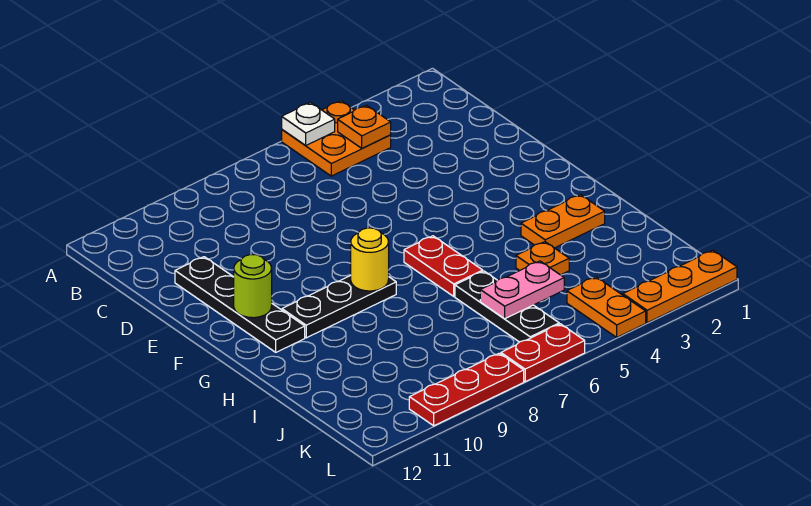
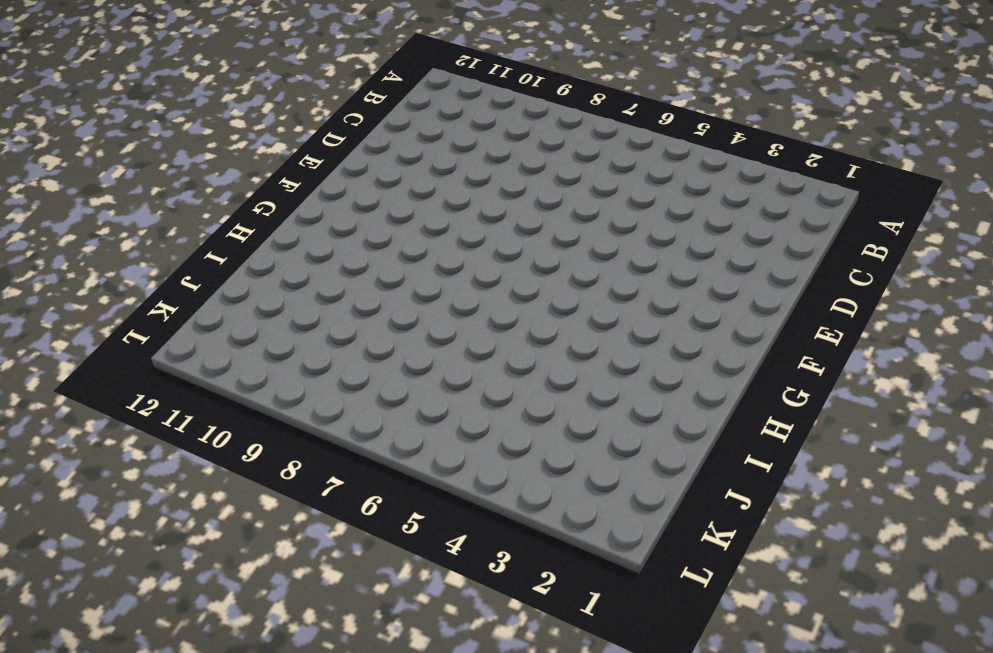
none -> orange 2x2 plate [282,101,391,176]
none -> black 1x4 plate [175,257,305,352]
none -> red 1x2 plate [404,236,483,296]

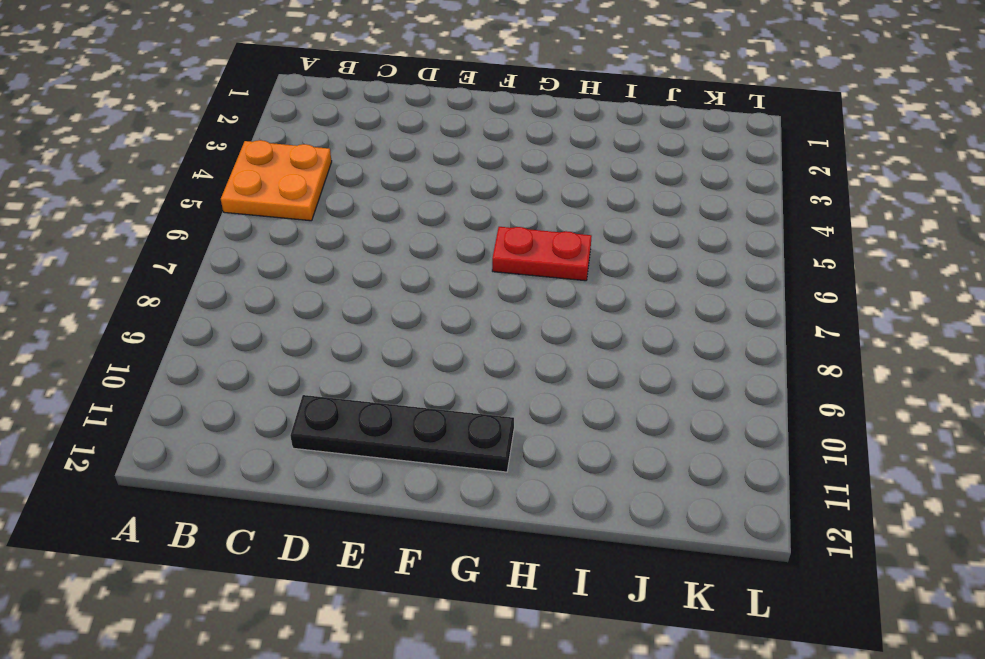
none -> black 1x3 plate [282,276,396,338]
none -> orange 1x2 plate [521,195,605,248]
none -> orange 1x1 plate [516,242,569,275]

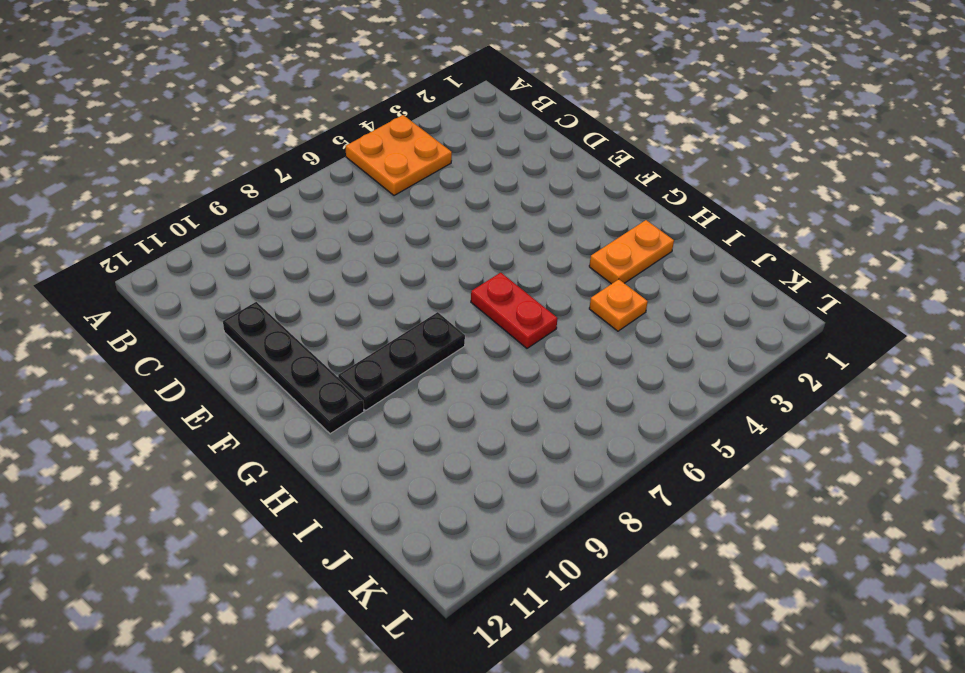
none -> black 1x3 plate [455,271,559,342]
none -> orange 1x2 plate [567,277,646,337]
none -> orange 1x3 plate [623,250,737,323]

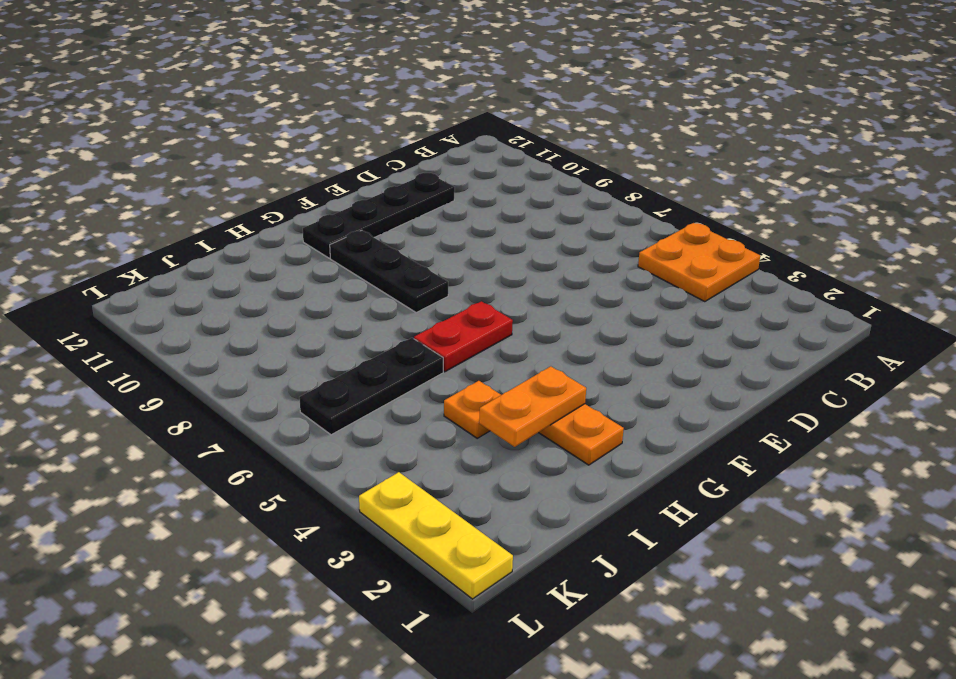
orange 1x2 plate [479,366,586,447] -> orange 1x2 plate moved to [567,277,646,337]
yellow 1x3 plate [359,472,513,599] -> orange 1x3 plate [623,250,737,323]
none -> red 1x2 plate [501,324,585,382]
none -> red 1x3 plate [409,353,524,426]
none -> white 1x1 plate [282,103,335,145]

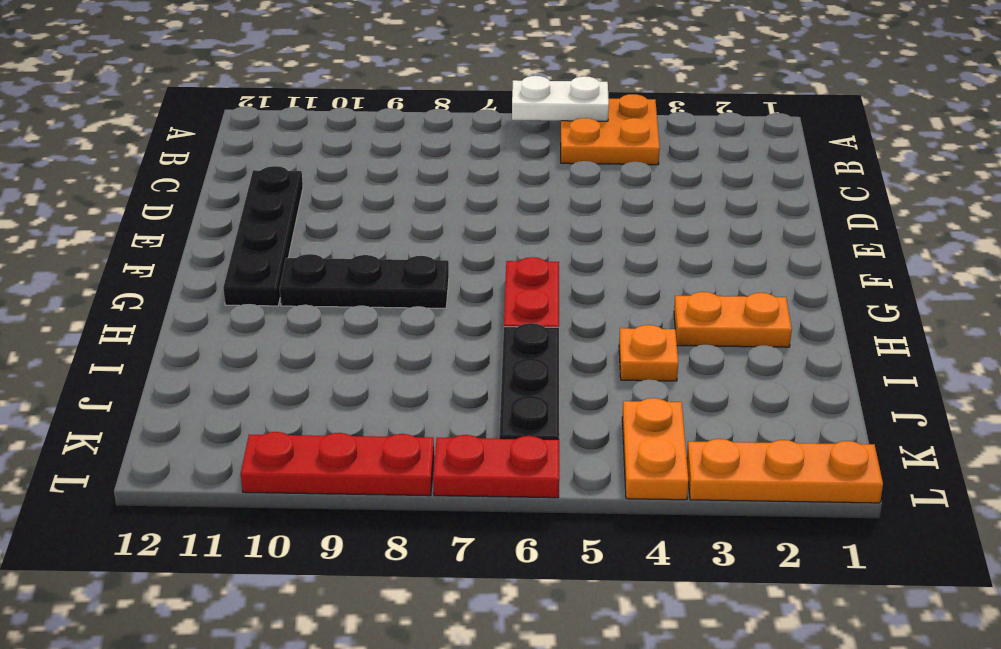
white 1x2 plate [512,76,609,121] -> white 1x1 plate [282,103,335,145]
none -> orange 1x1 plate [338,105,391,148]
none -> lime 1x1 round brick [233,255,272,318]
none -> yellow 1x1 round brick [351,228,389,291]

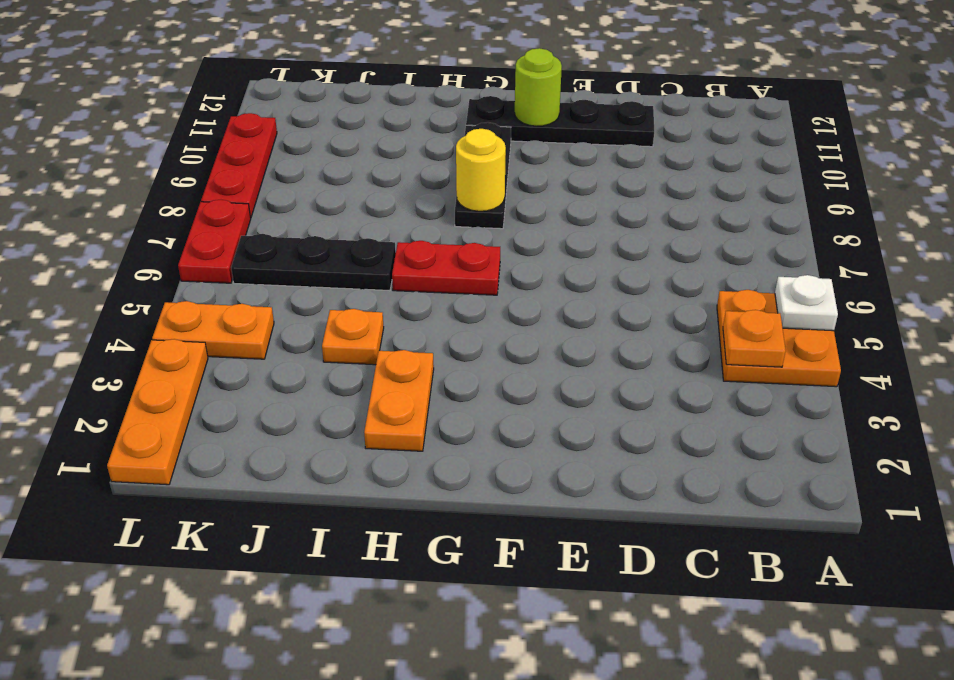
none -> pink 1x2 plate [480,261,564,319]

